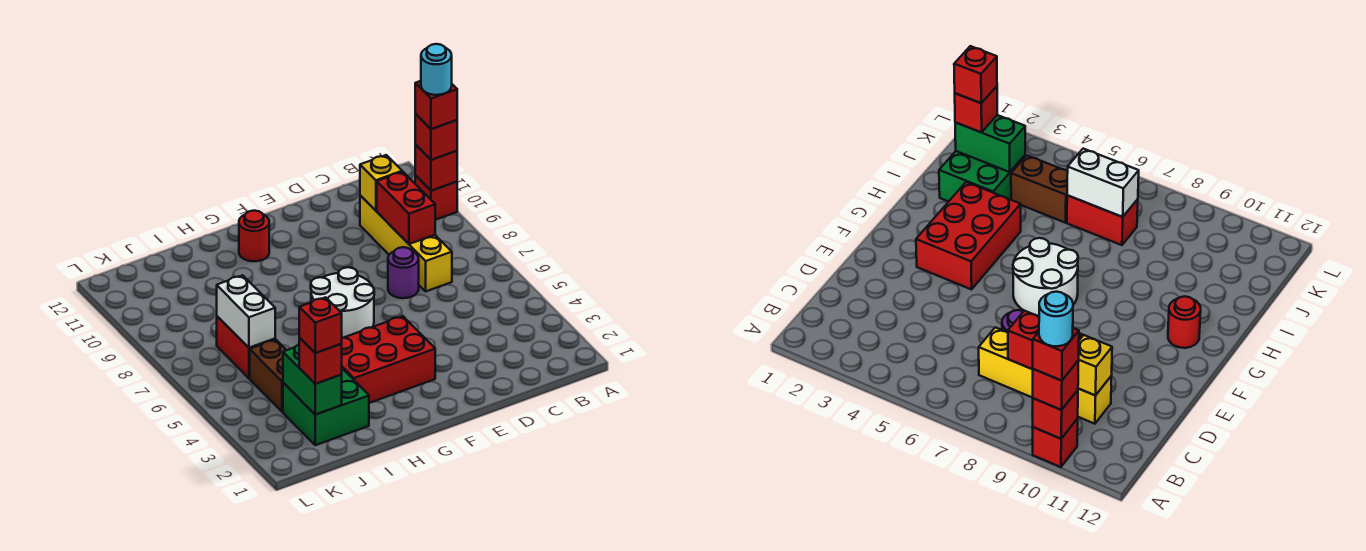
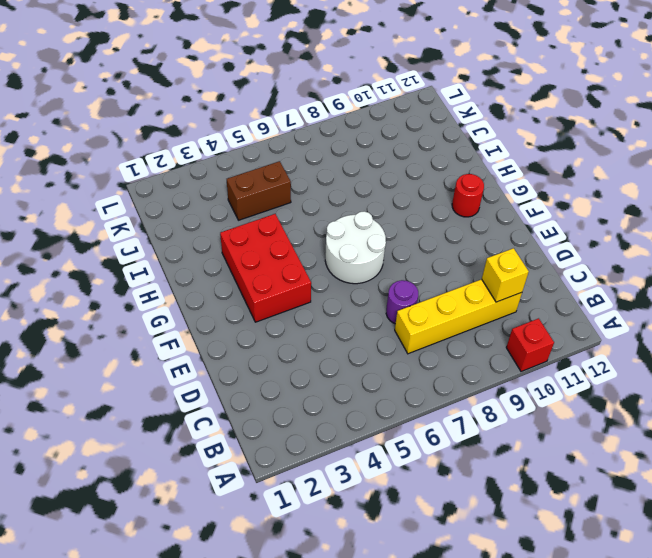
none -> green 2x2 brick [283,369,369,445]
none -> red 1x2 brick [217,316,275,378]
none -> red 1x1 brick [415,145,457,191]

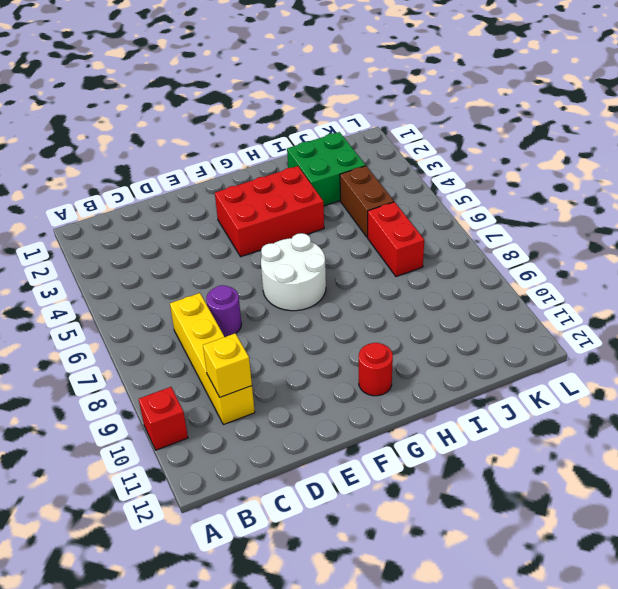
none -> red 1x1 brick [415,145,457,191]
none -> red 1x2 brick [377,172,435,244]
none -> green 1x2 brick [283,345,342,415]

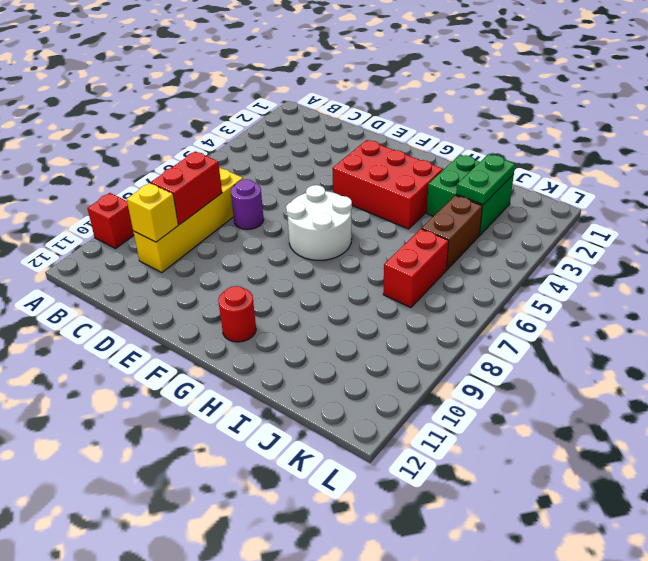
green 1x2 plate [456,154,515,205] -> green 1x2 brick [283,345,342,415]
none -> red 1x1 brick [415,145,457,191]
none -> white 1x2 brick [217,275,275,348]
none -> red 1x1 brick [415,114,457,160]

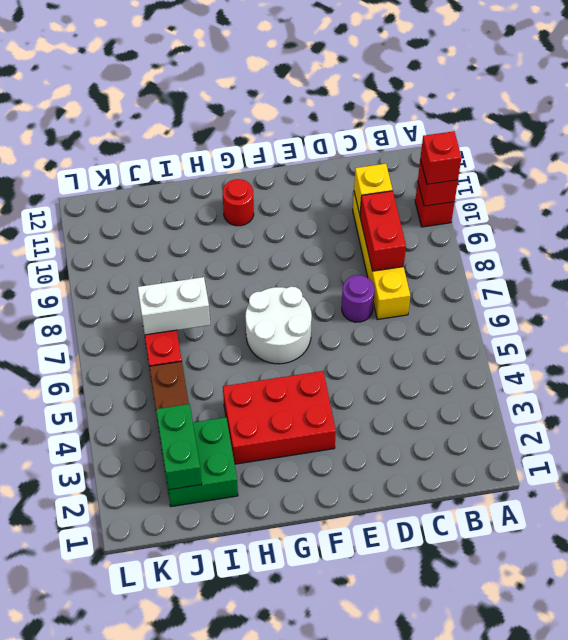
white 1x2 brick [138,277,210,335] -> white 1x2 brick turned to [217,275,275,348]
none -> red 1x1 brick [299,338,342,384]
none -> red 1x1 brick [415,81,457,129]
none -> red 1x1 brick [299,297,342,353]

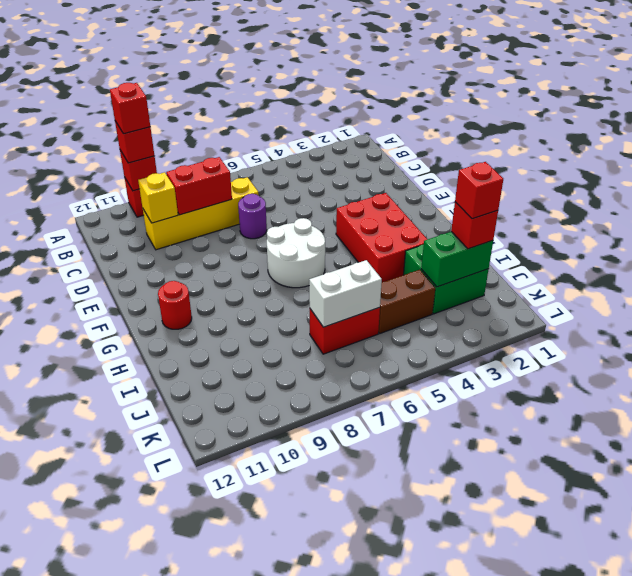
none -> cyan 1x1 round brick [421,44,452,95]

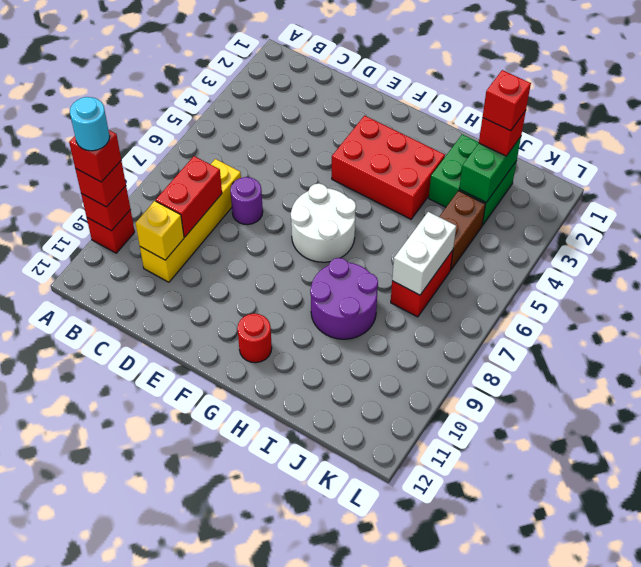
purple 2x2 round brick [310,258,378,339] -> none

